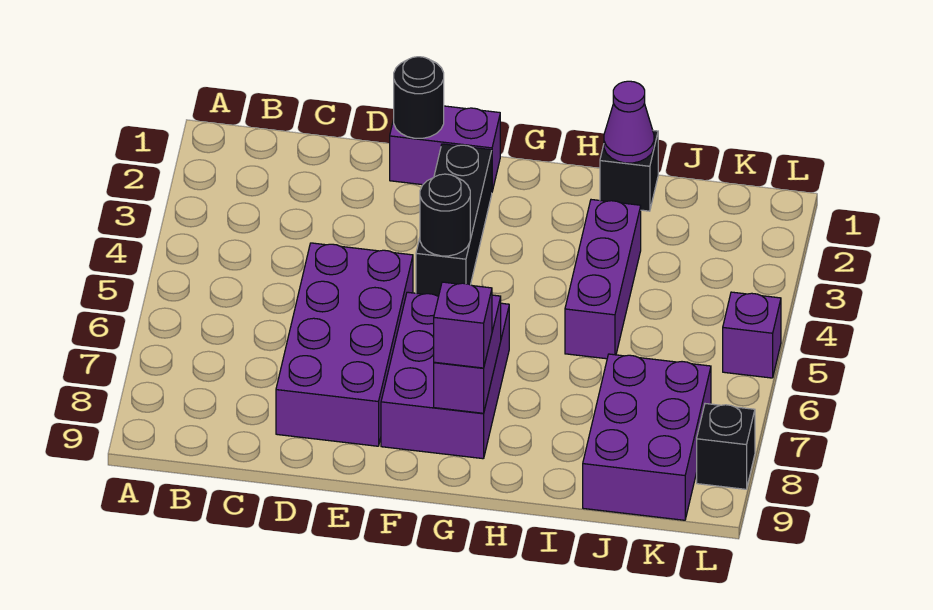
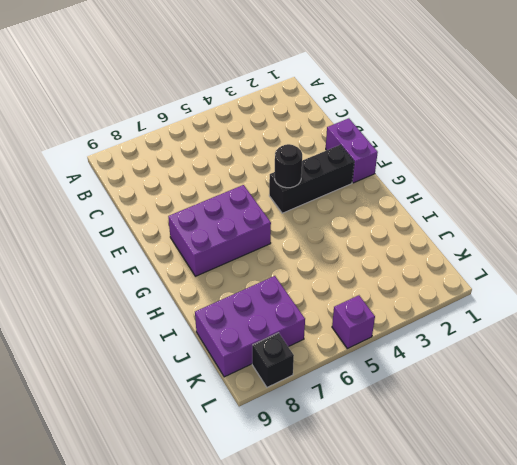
none -> purple 2x4 brick [276,243,413,446]
none -> black 1x1 brick [600,131,658,211]
none -> purple 1x3 brick [565,200,641,359]

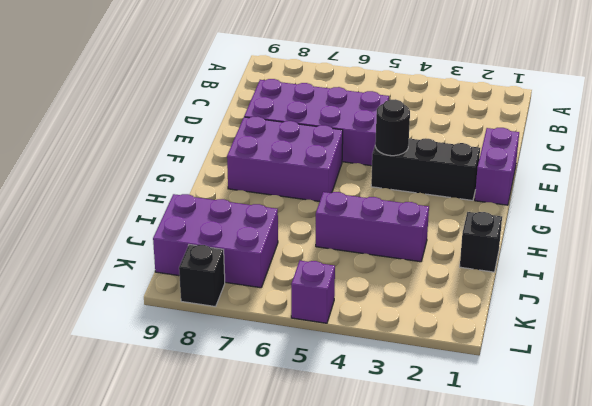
none -> black 1x1 round brick [394,57,444,138]
none -> purple 1x2 brick [434,295,501,413]
none -> purple 1x1 cone [604,81,654,163]

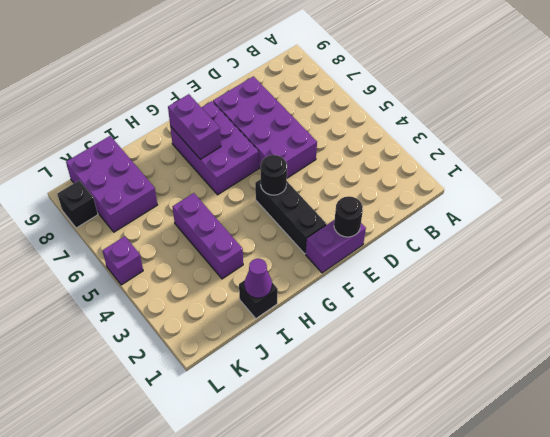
none -> purple 1x1 brick [434,282,492,368]

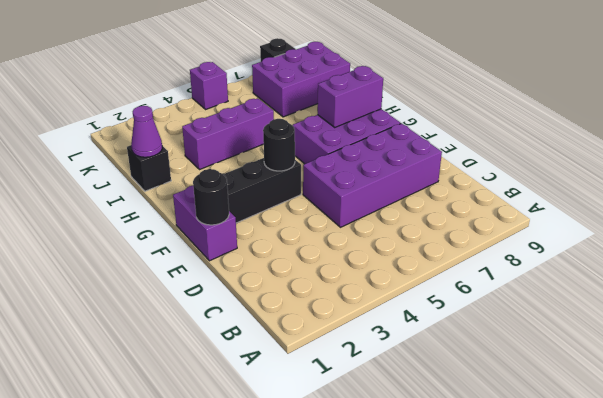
none -> purple 1x1 brick [434,282,492,368]

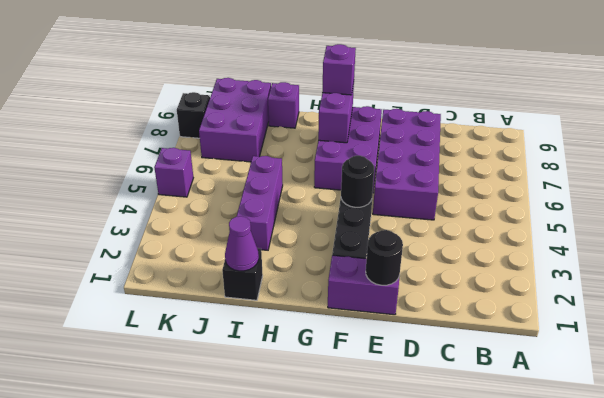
purple 1x1 brick [268,82,299,128] -> none

